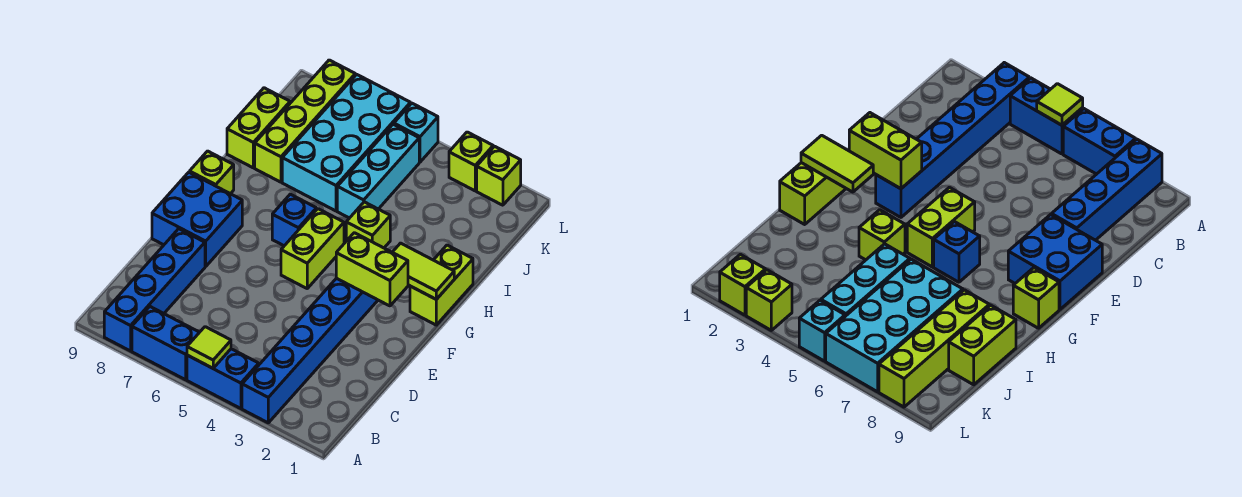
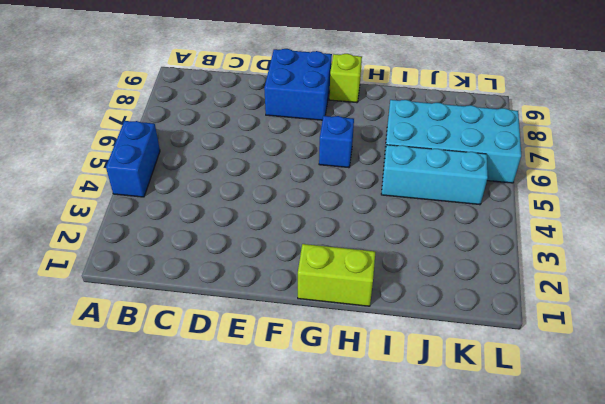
none -> blue 1x6 brick [242,278,378,423]
none -> blue 1x2 brick [132,307,199,380]
none -> blue 1x4 brick [104,229,205,351]

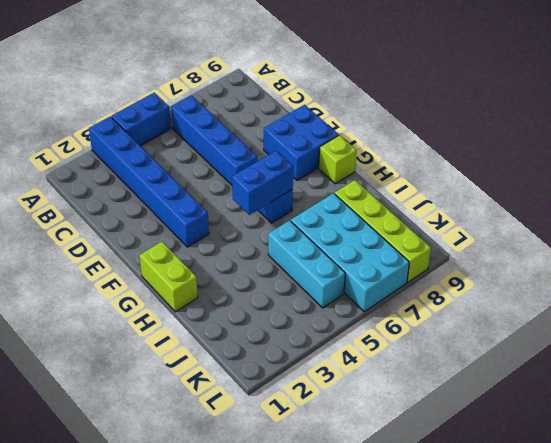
blue 1x4 brick [171,95,257,185] -> blue 1x4 brick moved to [104,229,205,351]
blue 1x2 brick [232,151,293,215] -> blue 1x2 brick moved to [132,307,199,380]
none -> lime 1x2 brick [281,209,344,288]
none -> lime 1x1 brick [346,202,390,248]
none -> lime 1x2 brick [227,88,290,168]

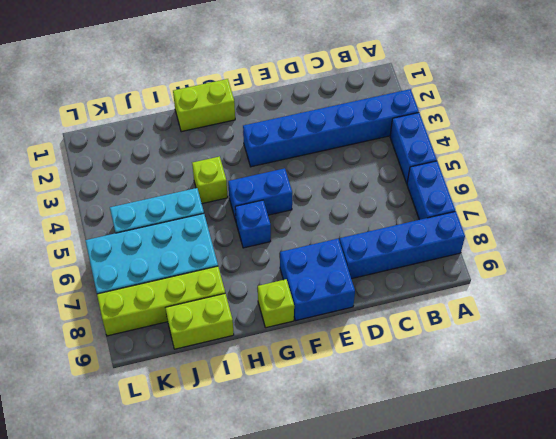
blue 1x2 brick [228,168,292,221] -> lime 1x2 brick [281,209,344,288]
none -> lime 1x1 brick [477,146,521,205]
none -> lime 1x1 brick [449,132,493,191]
none -> cyan 1x1 brick [394,103,438,162]

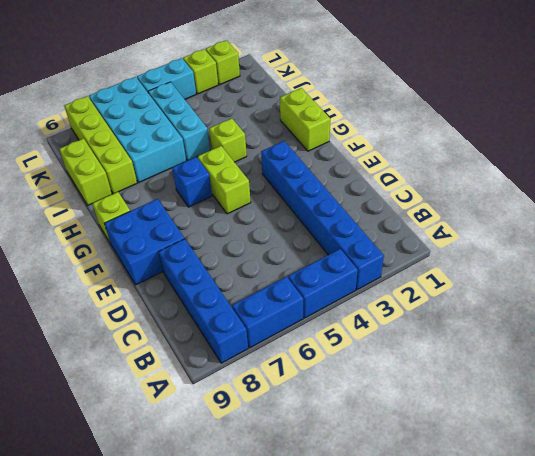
cyan 1x2 brick [137,58,196,99] -> cyan 1x1 brick [394,103,438,162]
none -> lime 1x1 tile [187,327,231,368]
none -> lime 1x2 brick [336,233,408,306]
none -> lime 1x2 tile [392,243,454,299]

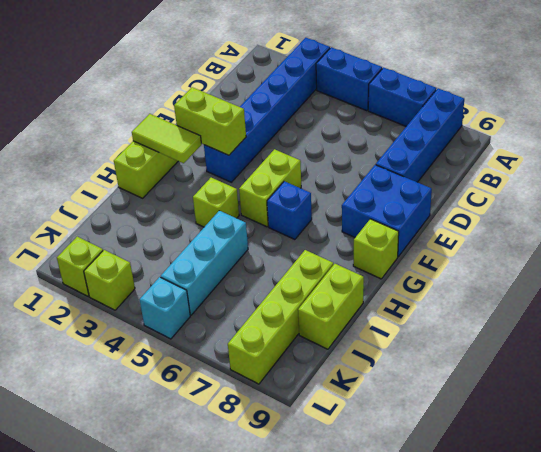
none -> cyan 2x4 brick [282,74,410,211]
none -> lime 1x1 tile [187,327,231,368]

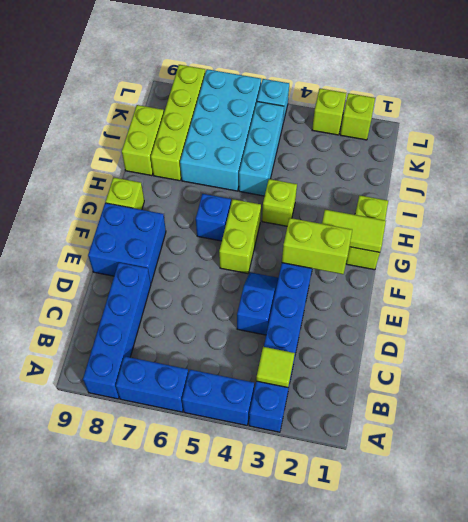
lime 1x1 tile [256,347,295,387] -> lime 1x1 tile moved to [187,327,231,368]
blue 1x2 slope [237,272,278,335] -> none

